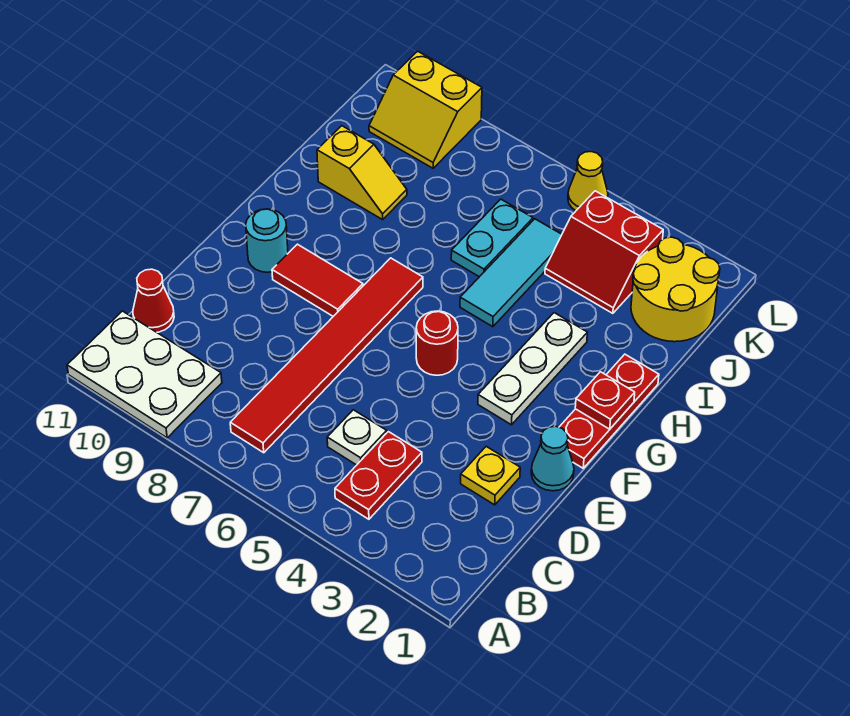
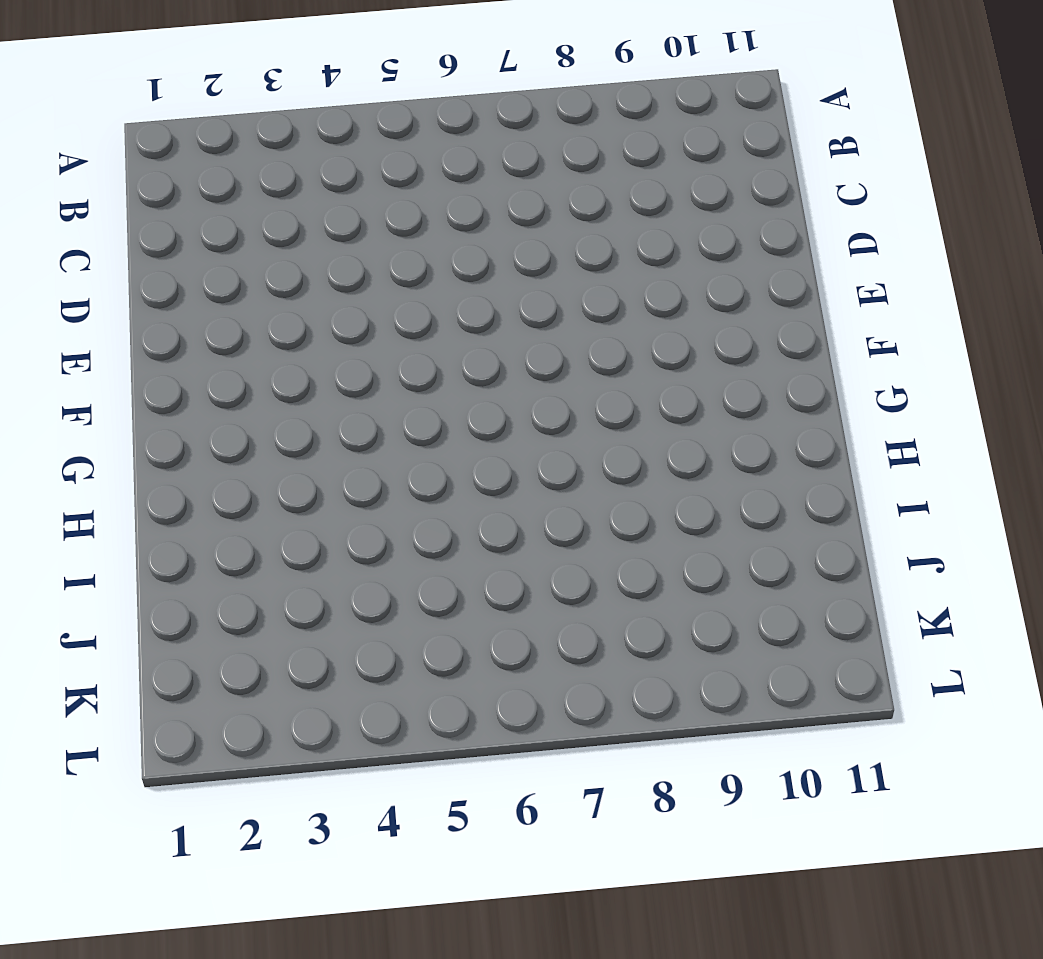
none -> white 2x3 plate [67,311,222,438]
none -> red 1x2 plate [335,432,422,519]
none -> red 1x6 tile [230,258,423,453]

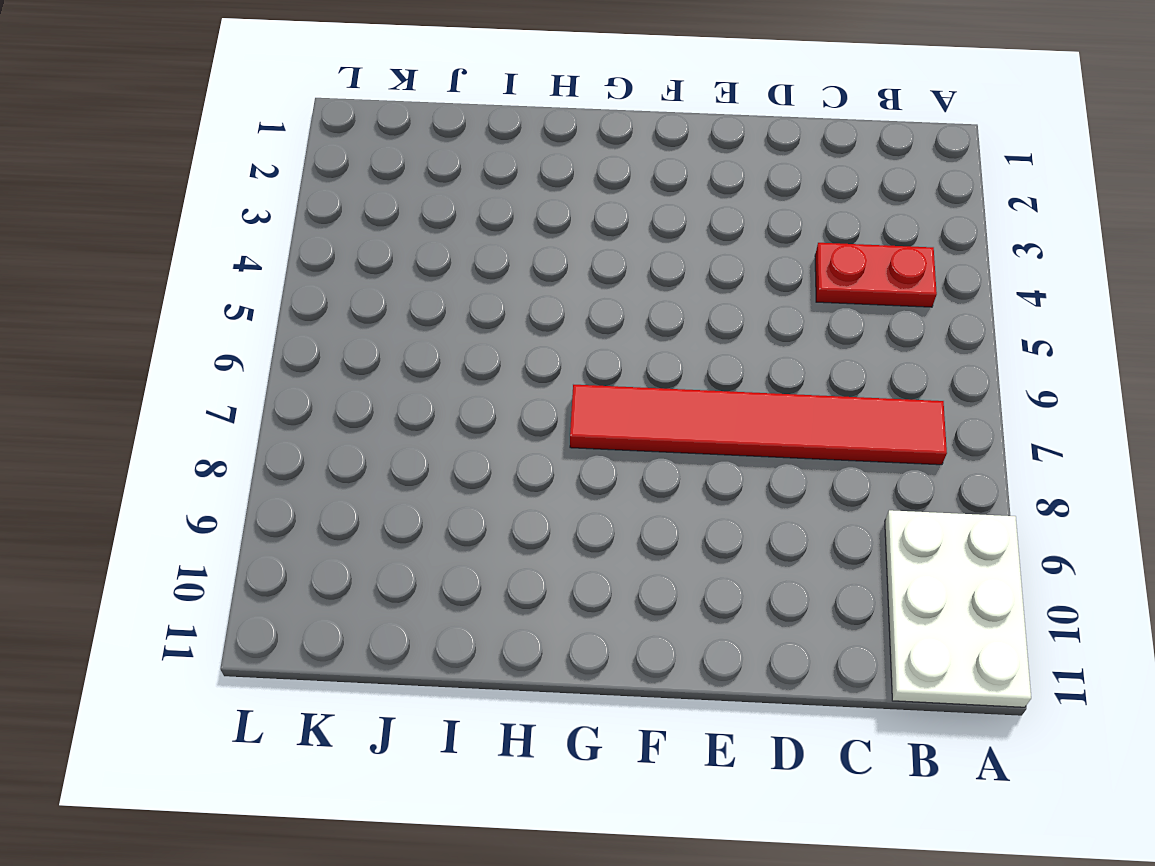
none -> white 1x1 plate [327,410,387,465]
none -> red 1x1 cone [133,269,174,332]
none -> yellow 1x1 plate [461,446,520,505]

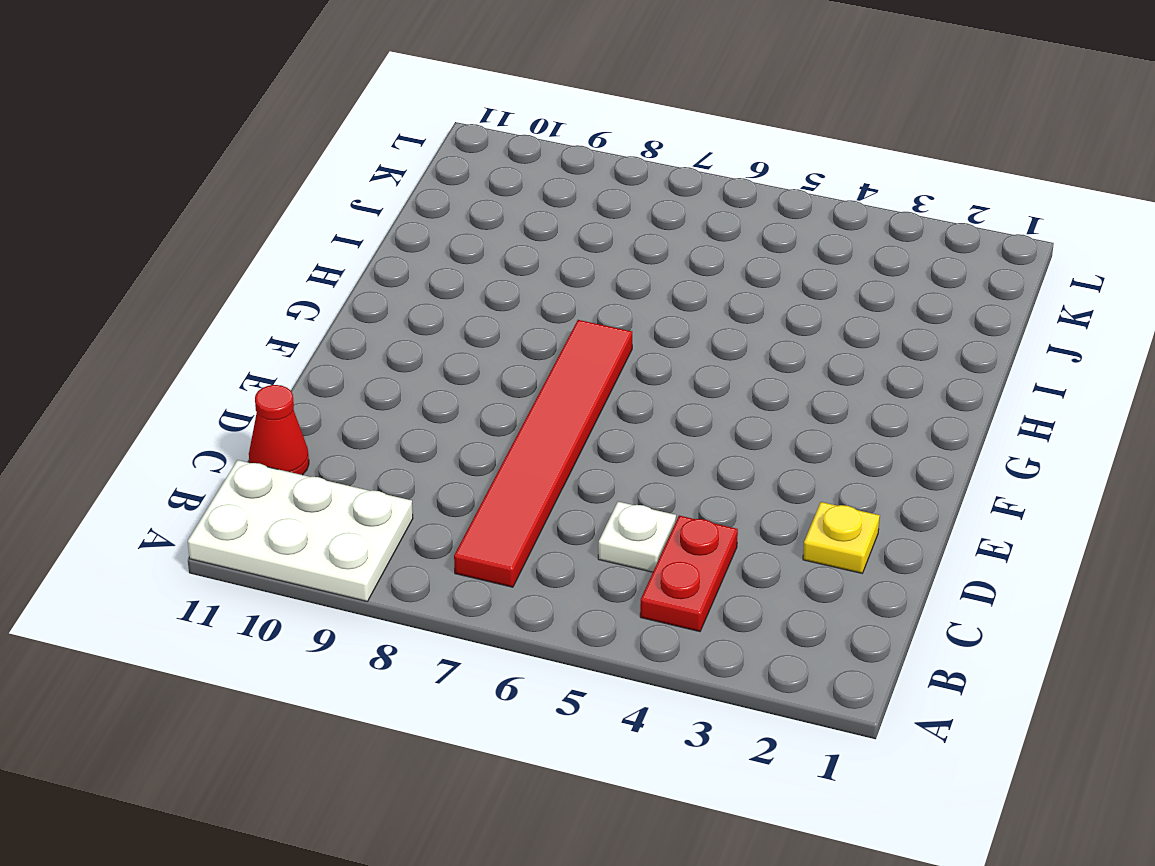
none -> cyan 1x1 cone [531,426,574,491]
none -> red 1x3 plate [559,354,659,468]
none -> white 1x3 plate [478,313,587,425]

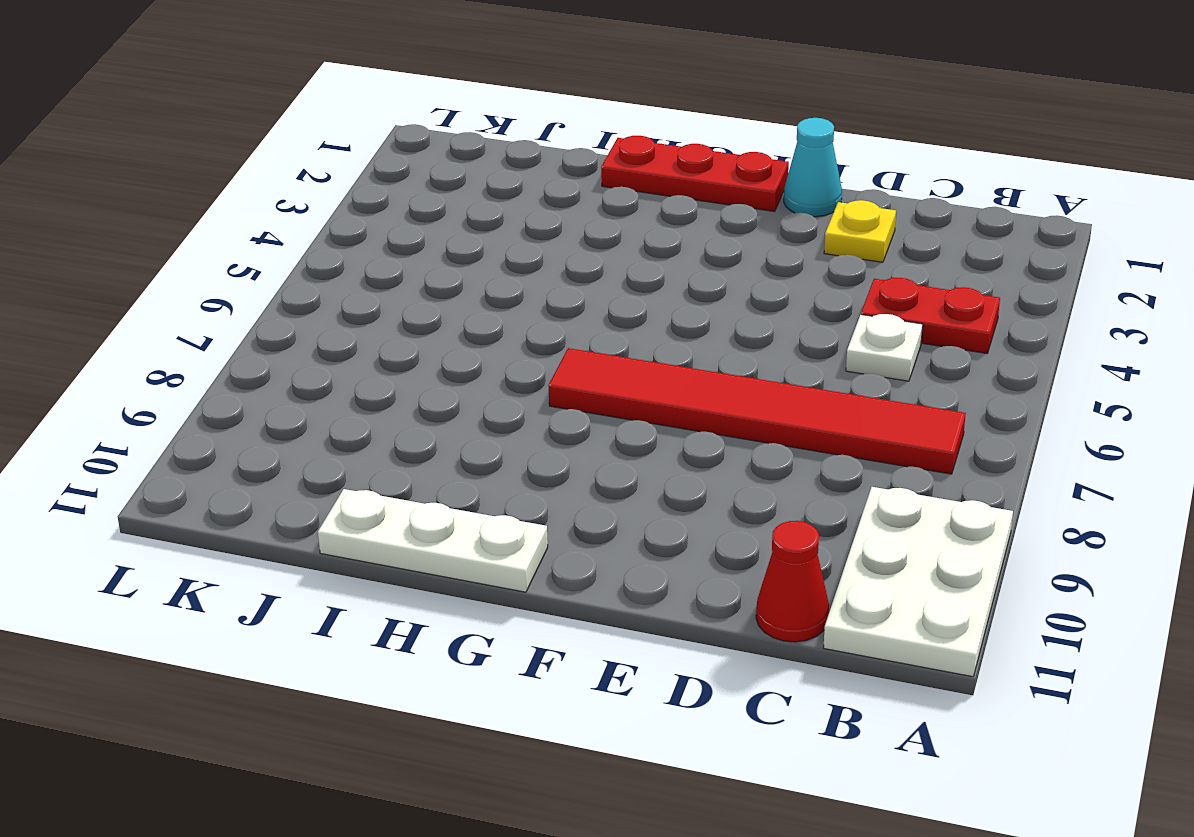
white 1x3 plate [318,489,548,592] -> white 1x3 plate moved to [478,313,587,425]
none -> red 1x1 round brick [416,311,458,375]
none -> red 1x2 tile [272,244,363,316]
none -> cyan 1x1 round brick [246,209,288,272]

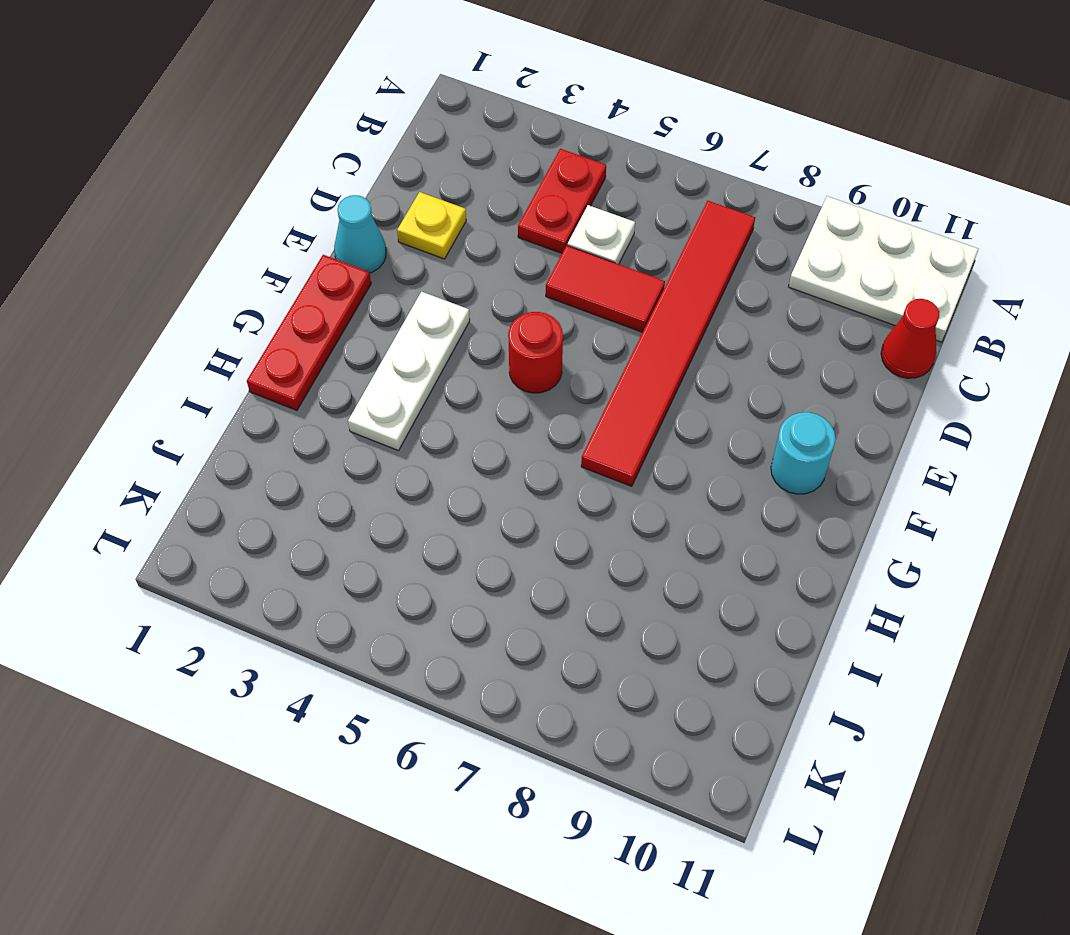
red 1x2 tile [546,246,665,332] -> red 1x2 tile moved to [272,244,363,316]
none -> cyan 1x3 tile [460,219,562,327]
none -> cyan 1x2 plate [451,199,533,277]
none -> yellow 1x2 slope [317,126,407,220]

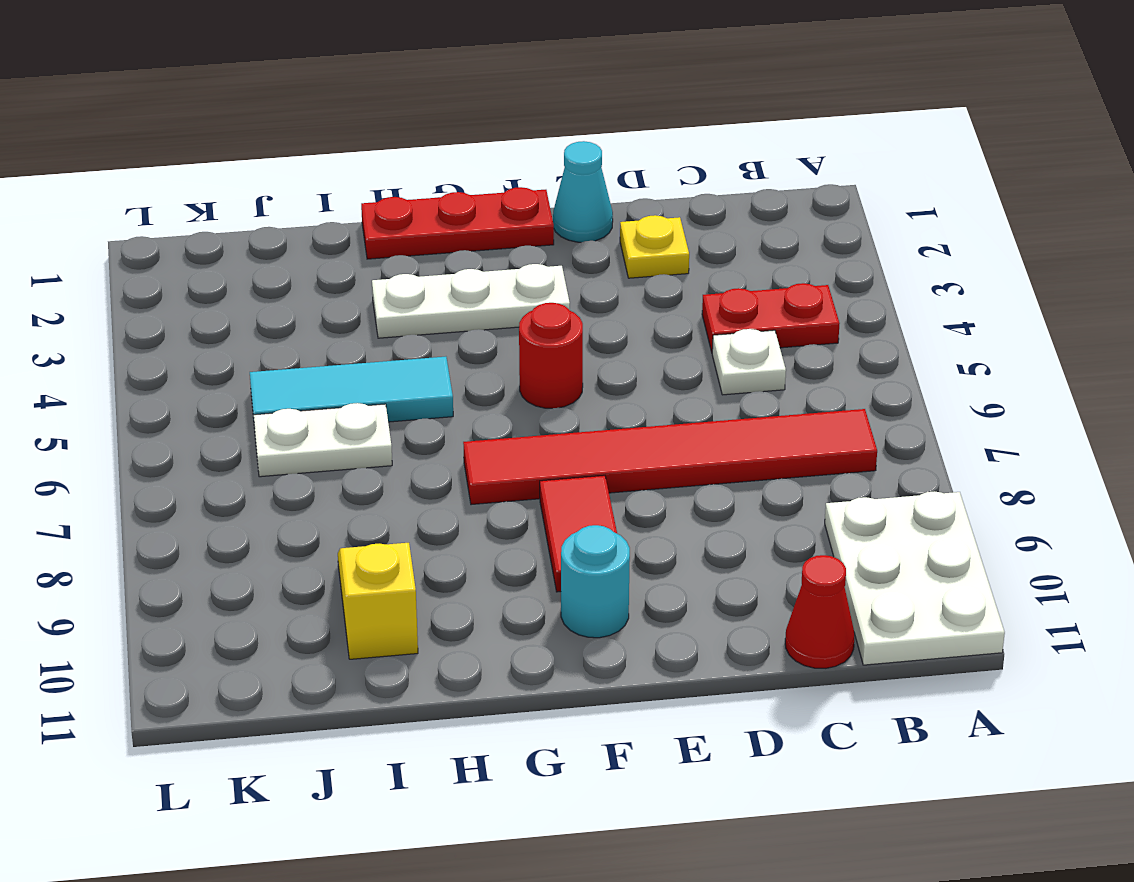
white 1x2 plate [254,403,392,477] -> cyan 1x2 plate [451,199,533,277]
none -> yellow 2x2 round brick [631,237,720,342]
none -> red 2x2 slope [545,191,663,313]
none -> yellow 2x2 slope [369,51,482,168]

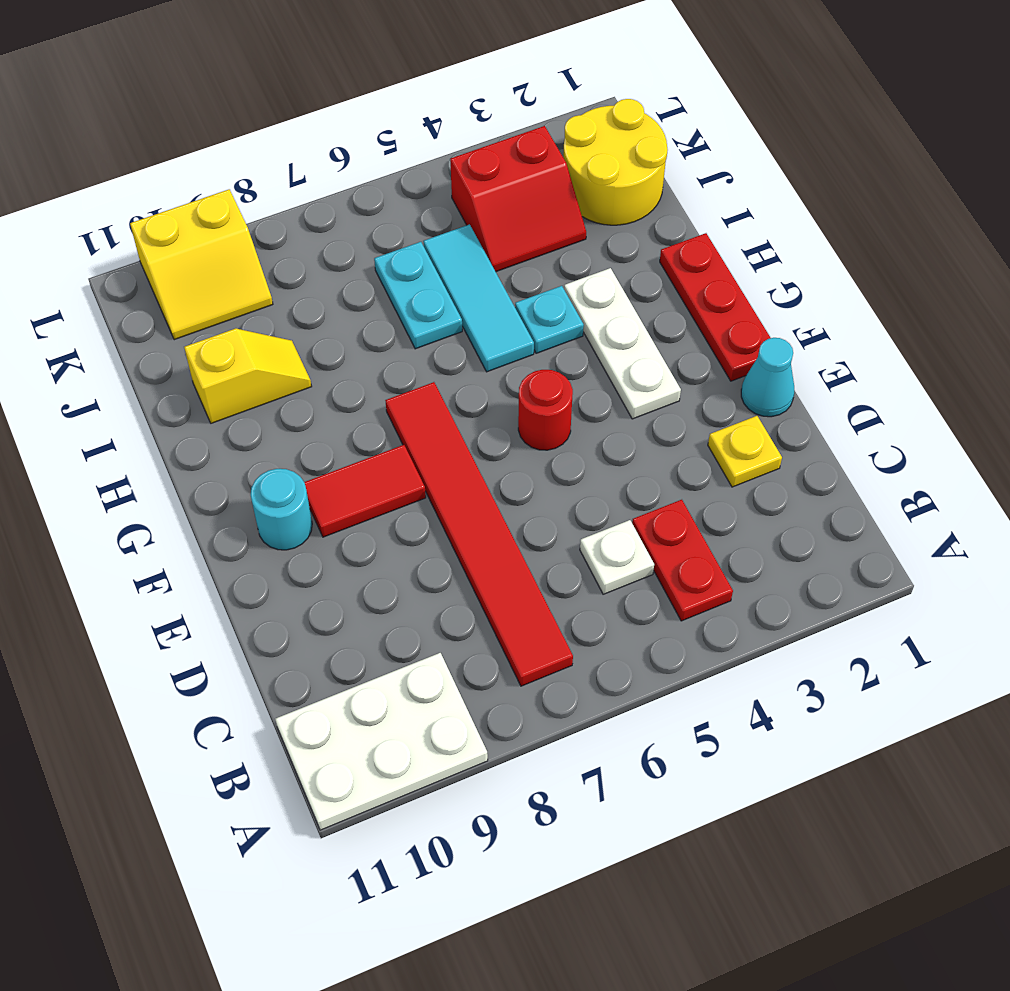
cyan 1x1 plate [515,286,584,353] -> none
none -> red 1x1 cone [133,269,174,332]
none -> yellow 1x1 cone [568,152,608,211]
none -> red 1x1 plate [575,372,635,429]

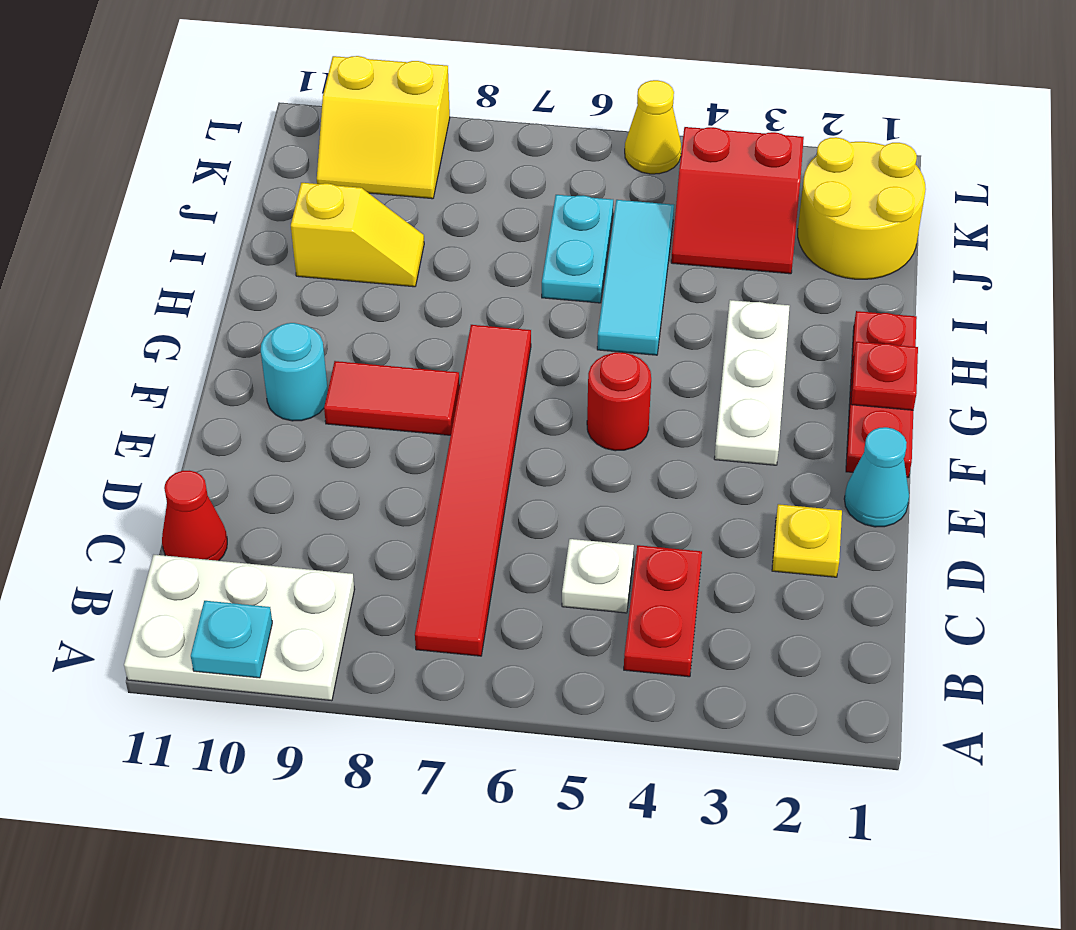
cyan 1x1 plate [191,601,272,678] -> none

